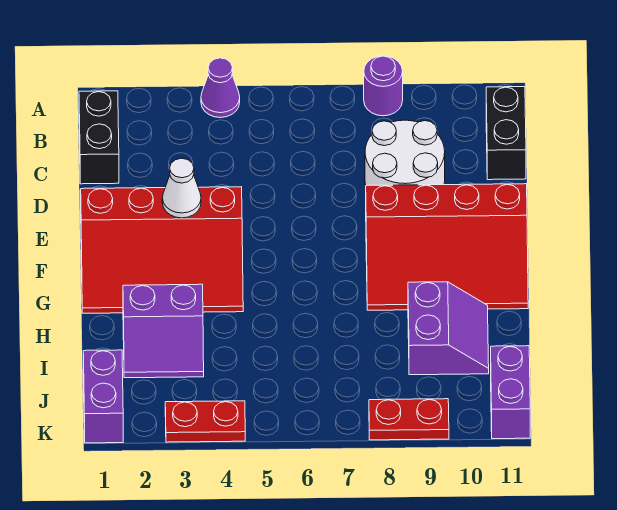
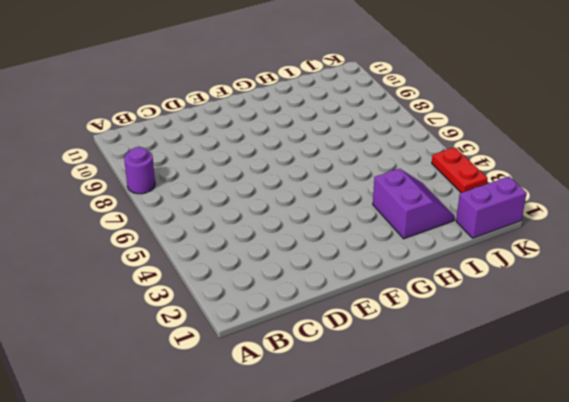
none -> purple 1x1 cone [201,58,240,118]
none -> black 1x2 brick [79,91,119,184]
none -> black 1x2 brick [486,87,526,180]

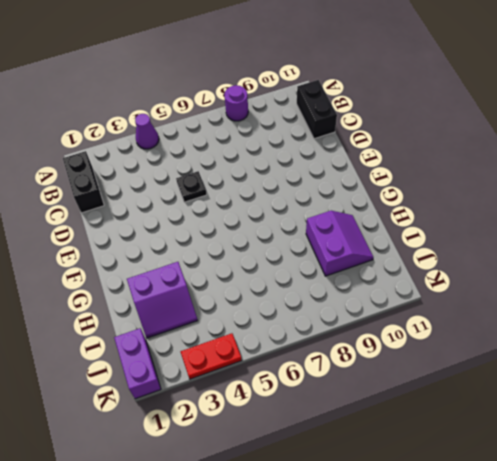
black 1x1 plate [176,171,207,202] -> none
none -> white 2x2 round brick [365,120,445,186]
none -> red 3x4 slope [81,187,243,313]
none -> red 3x4 slope [366,184,528,310]

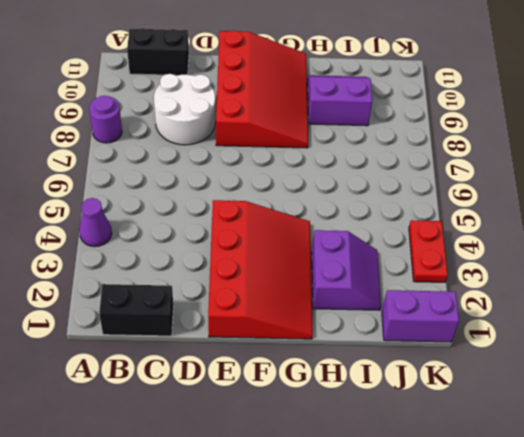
none -> purple 1x2 brick [491,346,530,439]
none -> red 1x2 plate [369,399,449,440]
none -> white 1x1 cone [162,158,201,218]

